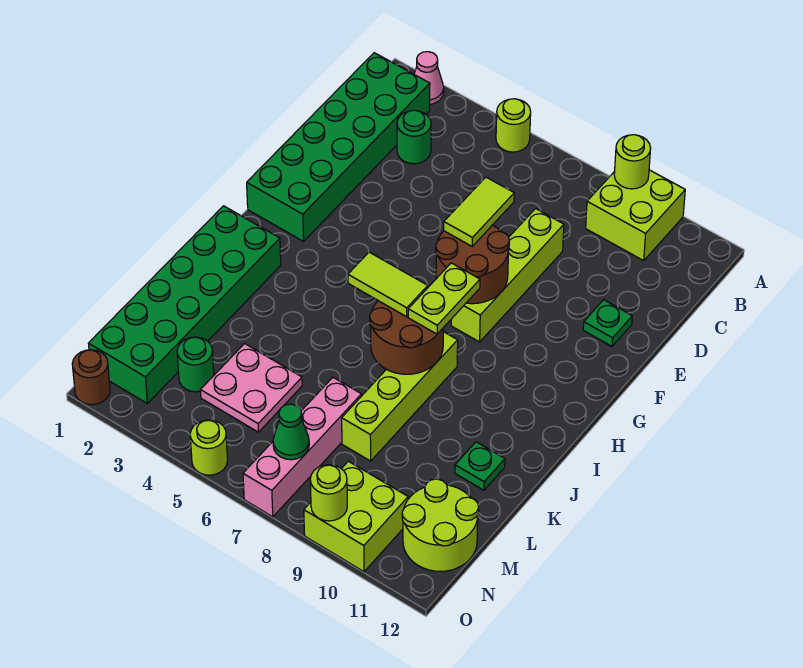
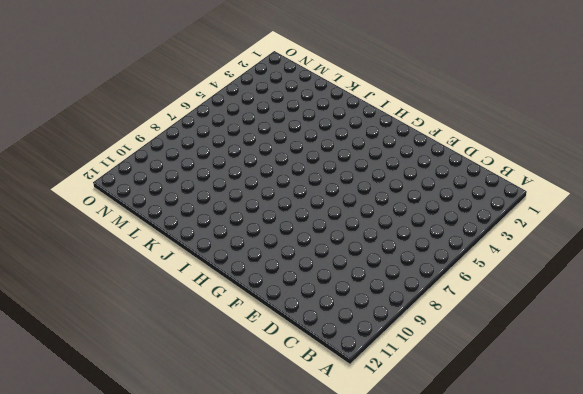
none -> pink 1x1 cone [414,52,444,104]
none -> lime 1x1 round brick [496,99,531,152]
none -> lime 2x2 brick [586,170,685,261]

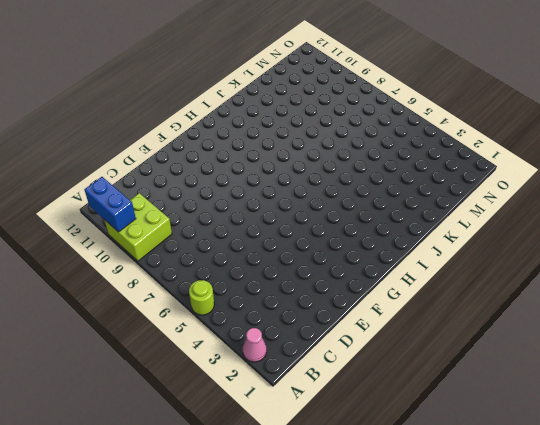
blue 1x2 brick [84,177,136,232] -> none
none -> green 2x6 brick [247,53,430,241]
none -> green 1x1 round brick [397,110,431,164]
none -> lime 1x4 brick [451,209,564,342]

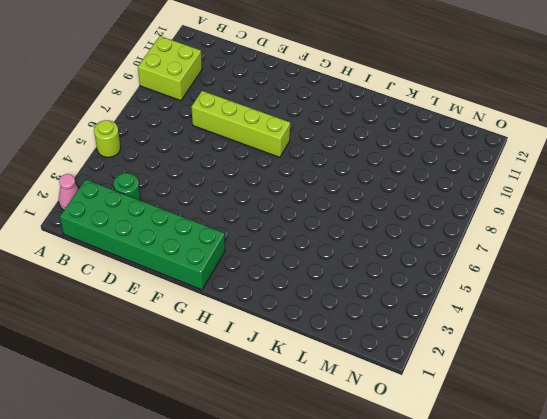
none -> green 1x1 plate [583,300,632,346]
none -> green 2x6 brick [88,206,281,404]
none -> lime 1x4 brick [342,332,458,461]

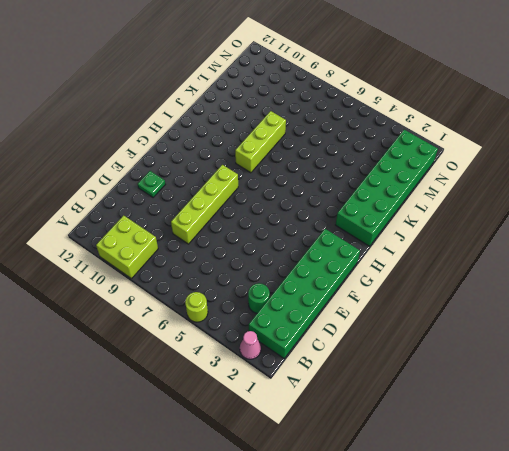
lime 1x3 brick [235,111,286,173] -> lime 1x4 brick [342,332,458,461]
none -> green 1x1 plate [455,442,505,490]
none -> pink 2x2 plate [201,344,302,432]
none -> pink 1x4 brick [243,378,361,517]

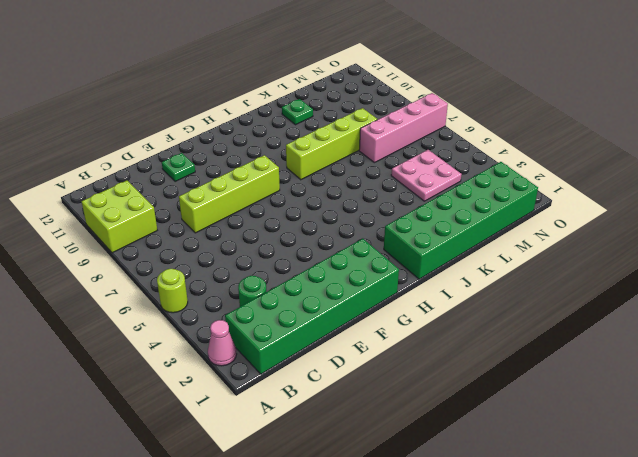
none -> green 1x1 round brick [177,337,214,392]
none -> lime 2x2 round brick [402,479,479,571]
none -> lime 2x2 brick [304,461,408,572]

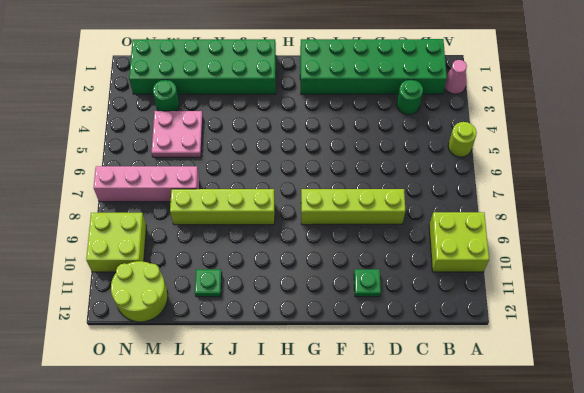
none -> brown 1x1 round brick [72,350,110,405]
none -> lime 1x1 round brick [190,420,228,475]
none -> lime 1x1 round brick [614,135,651,189]

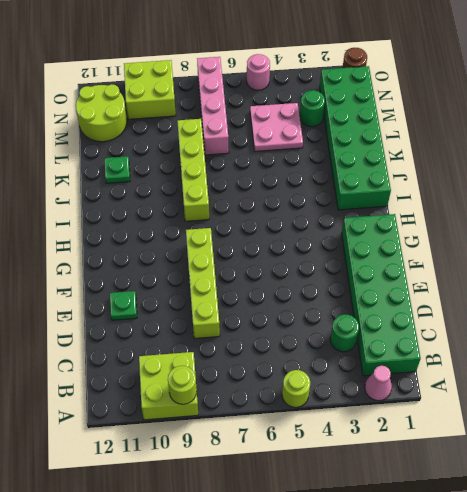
pink 1x1 round brick [247,54,270,90] -> lime 1x1 round brick [190,420,228,475]
none -> brown 2x2 round brick [436,225,510,304]
none -> brown 2x2 round brick [370,301,443,374]
none -> green 1x1 cone [273,404,309,460]

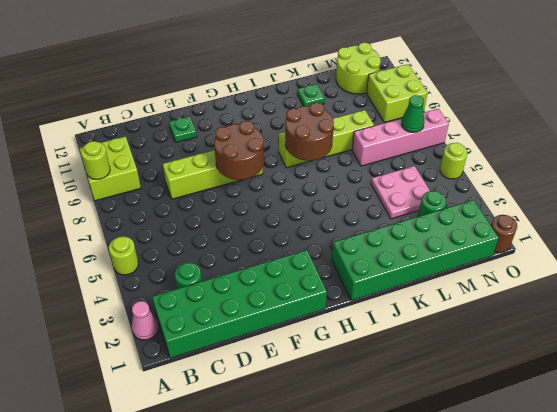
none -> lime 1x1 round brick [310,465,347,521]
none -> lime 1x2 tile [444,177,514,246]
none -> lime 1x2 plate [408,263,480,334]

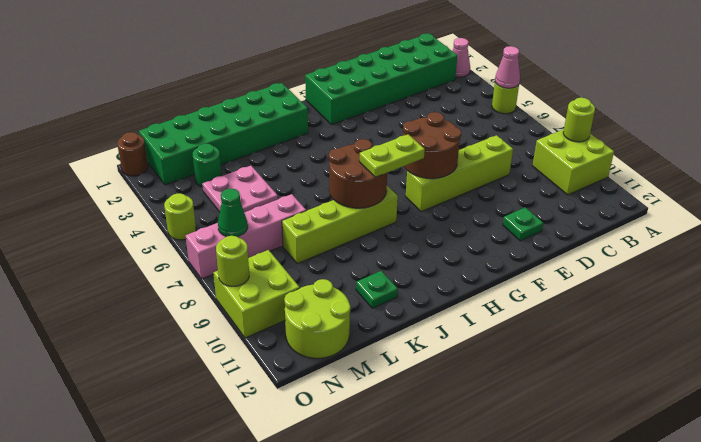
pink 1x1 cone [495,46,520,88] -> none
none -> green 1x1 round brick [397,110,431,164]
none -> lime 1x2 tile [444,177,514,246]
none -> lime 1x2 tile [348,252,428,317]

